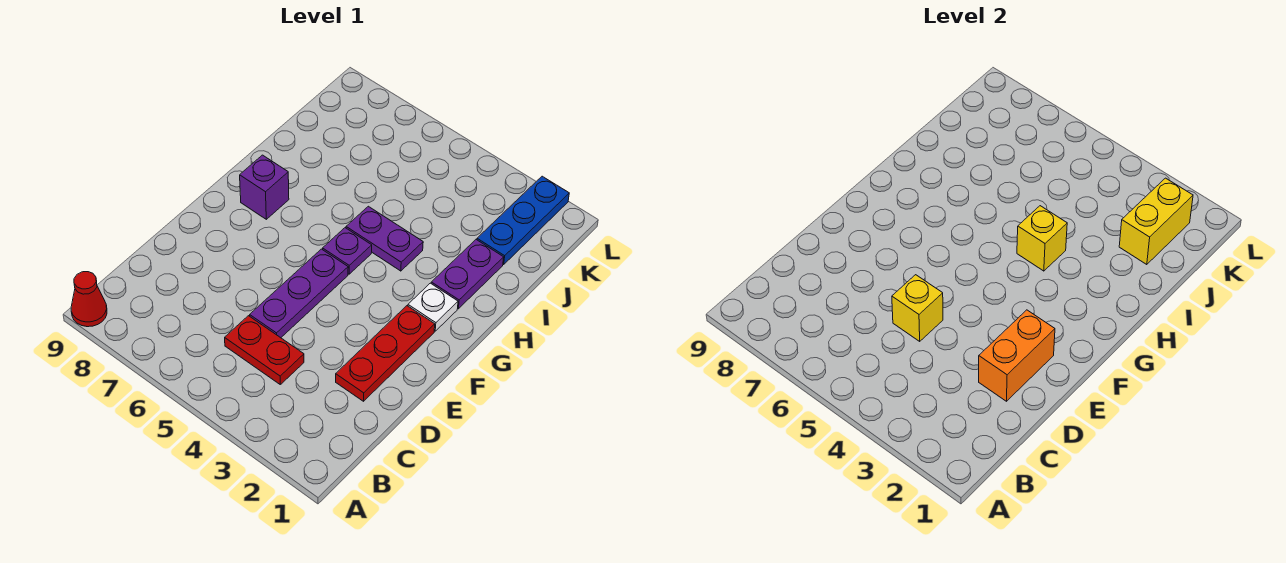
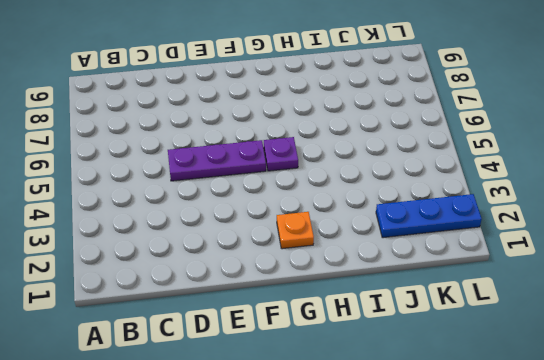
orange 1x1 plate [277,212,314,249] -> white 1x1 plate [408,283,458,331]
none -> red 1x1 cone [71,272,107,327]
none -> red 1x2 plate [225,316,304,384]
none -> red 1x3 plate [336,306,435,401]

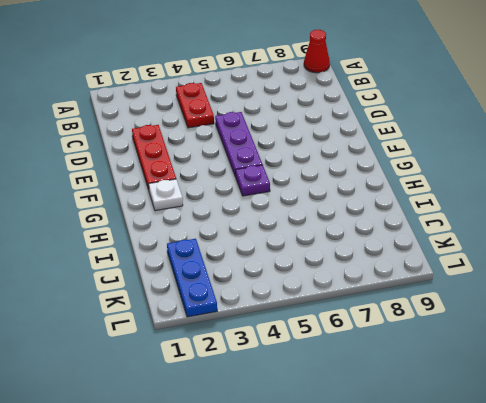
red 1x2 plate [176,83,214,128] -> red 1x2 plate turned to [225,316,304,384]
none -> purple 1x1 brick [240,155,289,219]
none -> purple 1x2 plate [431,240,504,309]
none -> purple 1x2 plate [346,206,423,271]

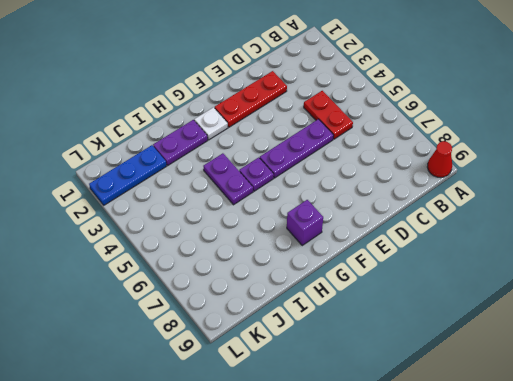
none -> orange 1x2 brick [979,310,1055,401]
none -> yellow 1x1 brick [892,275,943,341]
none -> yellow 1x1 brick [1017,206,1067,271]

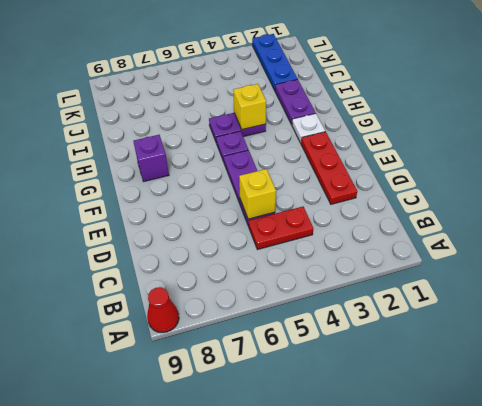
none -> orange 1x2 brick [979,310,1055,401]
none -> yellow 1x2 brick [1119,178,1193,265]

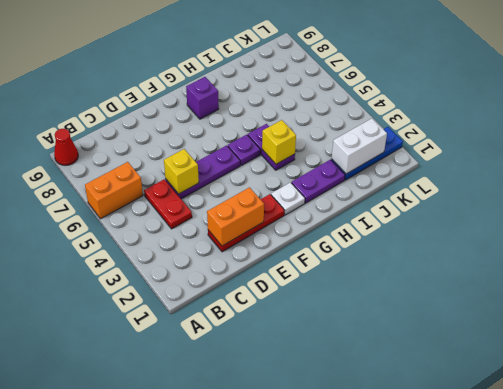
orange 1x2 brick [85,162,143,219] -> none
white 1x2 brick [332,119,387,174] -> yellow 1x2 brick [1119,178,1193,265]

